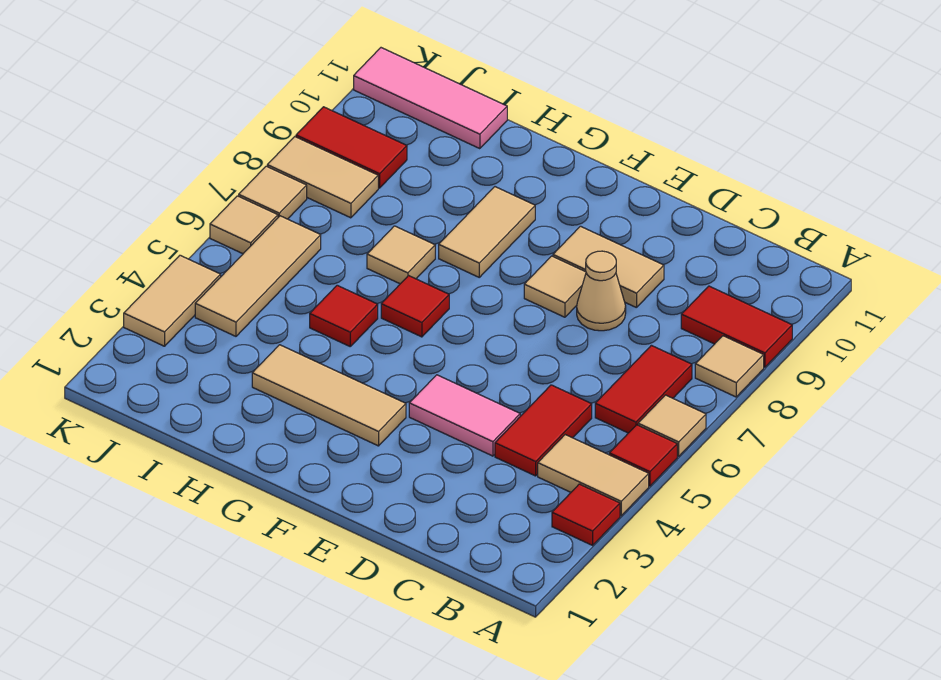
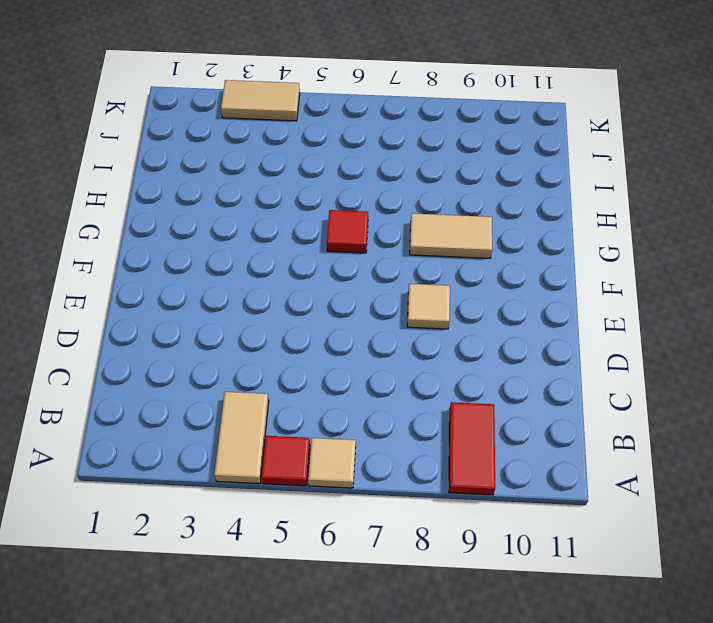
none -> red 1x1 tile [552,484,620,545]
none -> tan 1x1 tile [695,336,764,397]
none -> red 1x2 tile [595,345,692,433]

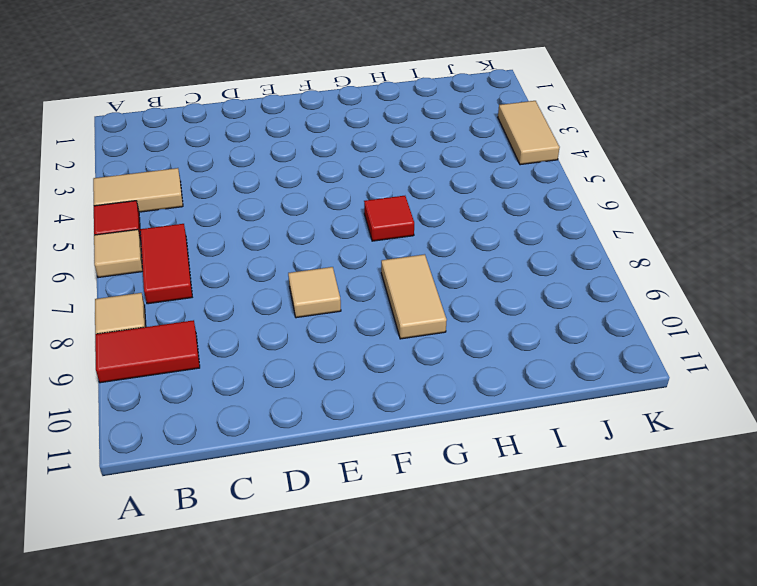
none -> red 1x1 tile [552,484,620,545]
none -> red 1x2 tile [495,385,592,476]
none -> pink 1x2 tile [409,375,520,456]

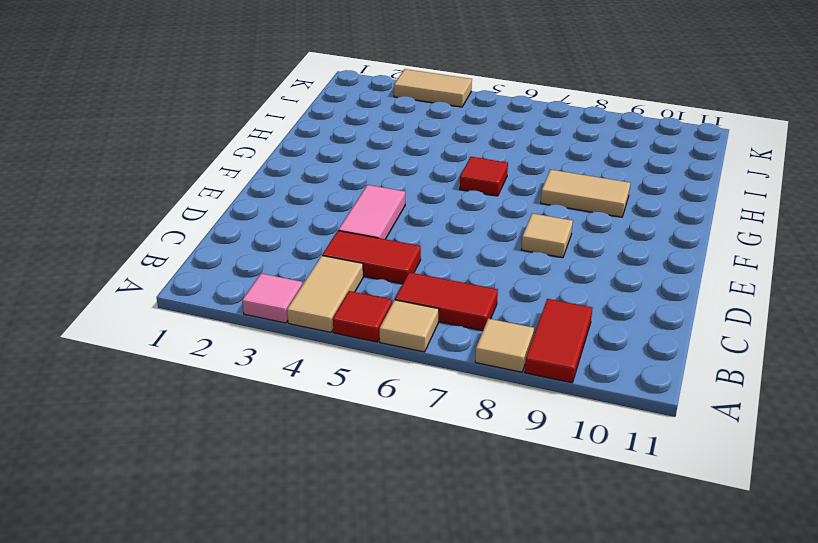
pink 1x1 tile [242,274,303,323] -> red 1x1 tile [552,484,620,545]
none -> tan 1x1 cone [577,251,626,331]
none -> tan 1x2 tile [553,226,664,308]
none -> tan 1x3 tile [252,345,406,446]

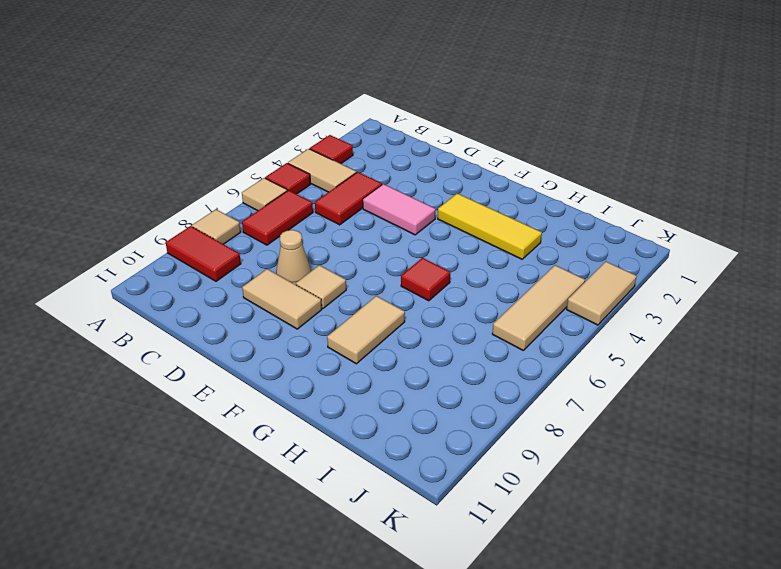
yellow 1x3 tile [438,193,542,259] -> tan 1x3 tile [252,345,406,446]
none -> red 1x1 tile [310,285,378,346]
none -> tan 1x1 tile [367,226,435,284]
none -> pink 1x3 tile [354,48,507,149]

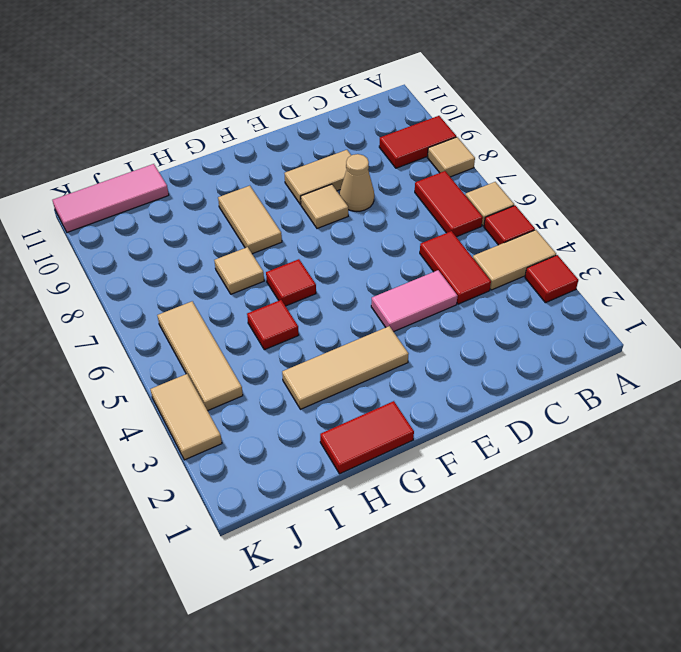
red 1x2 tile [320,401,414,474] -> red 1x2 tile moved to [296,107,407,188]
none -> tan 1x2 tile [267,137,378,218]
none -> tan 1x1 tile [210,196,278,254]
none -> tan 1x1 tile [239,166,307,219]

